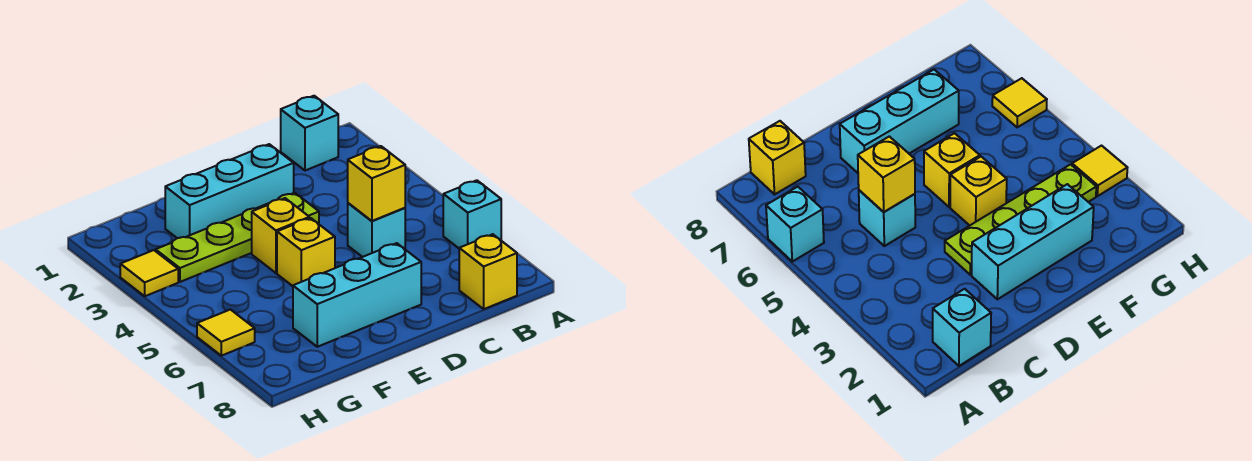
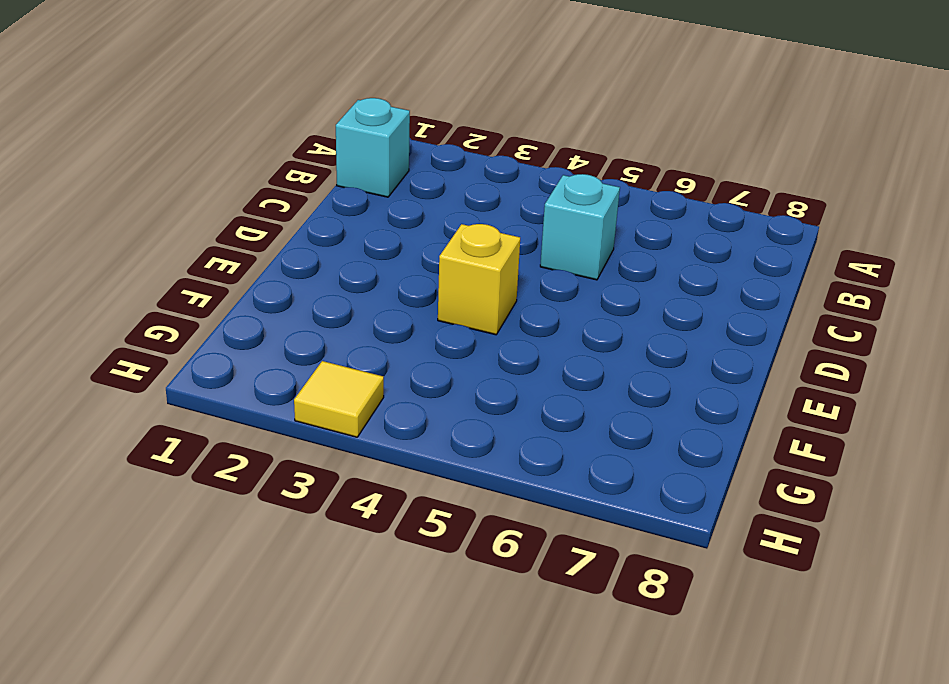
none -> cyan 1x1 brick [443,180,501,248]
none -> yellow 1x1 brick [459,234,517,309]
none -> cyan 1x3 brick [165,144,294,238]

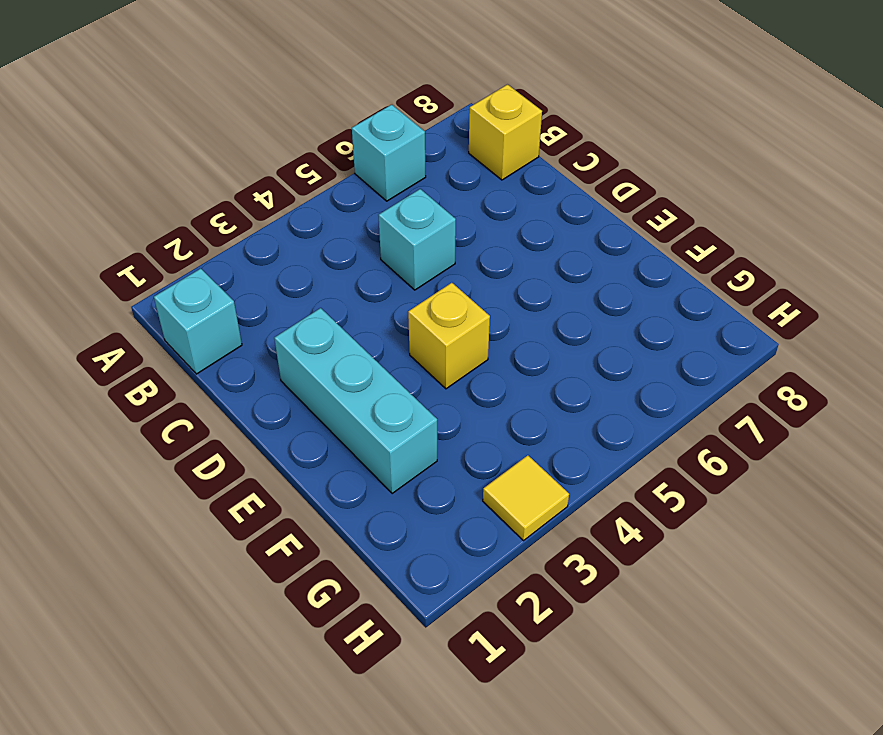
none -> lime 1x4 plate [156,193,319,282]
none -> cyan 1x3 brick [293,243,421,347]
none -> yellow 1x1 brick [277,218,335,286]

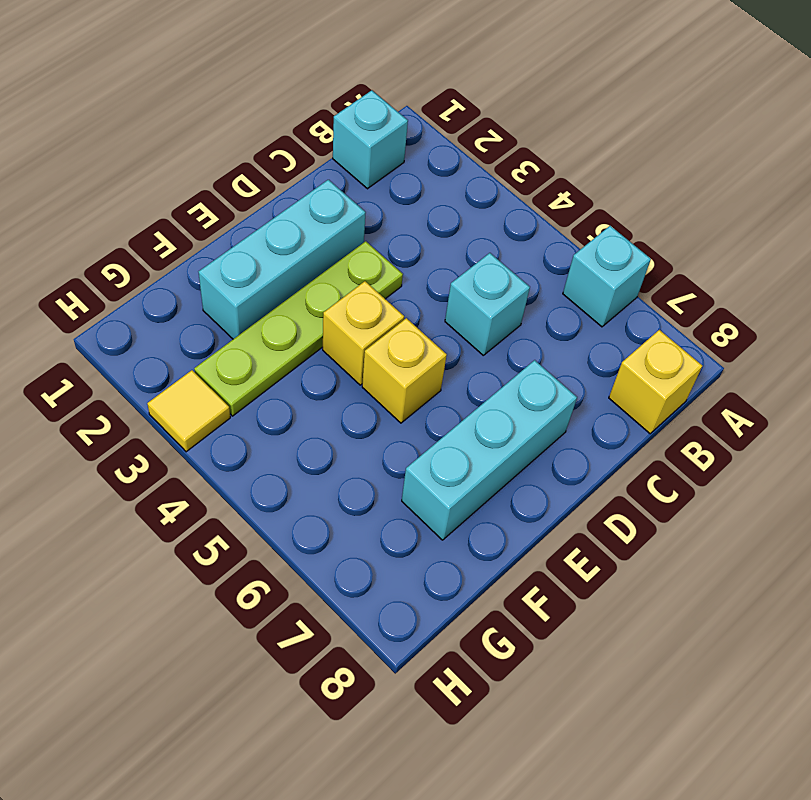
none -> yellow 1x1 tile [197,310,255,356]
none -> yellow 1x1 brick [348,146,405,221]

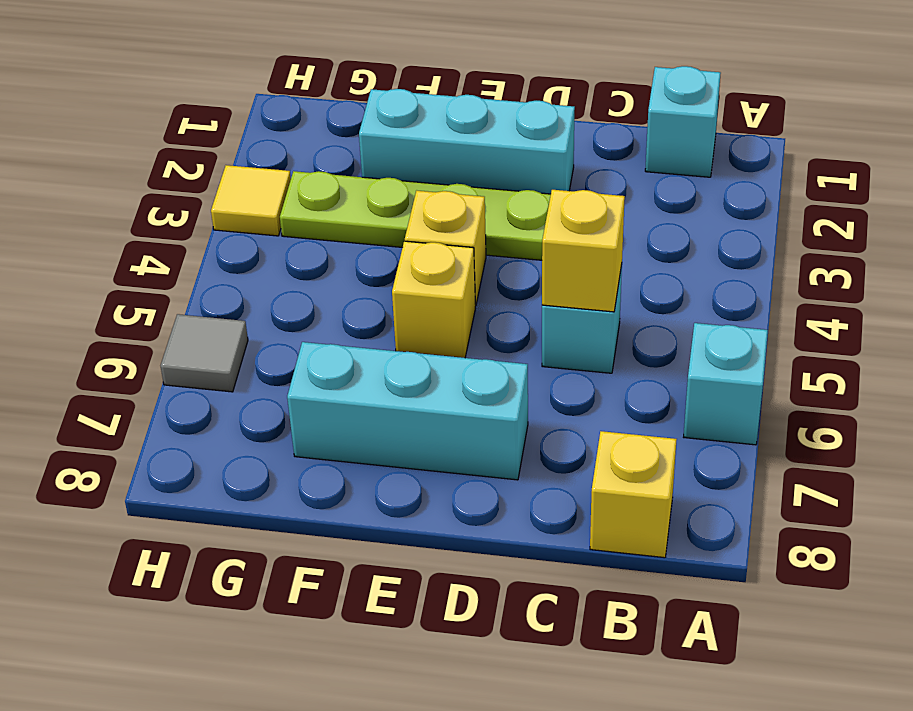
grey 1x1 tile [161,314,248,392] -> yellow 1x1 tile [197,310,255,356]

